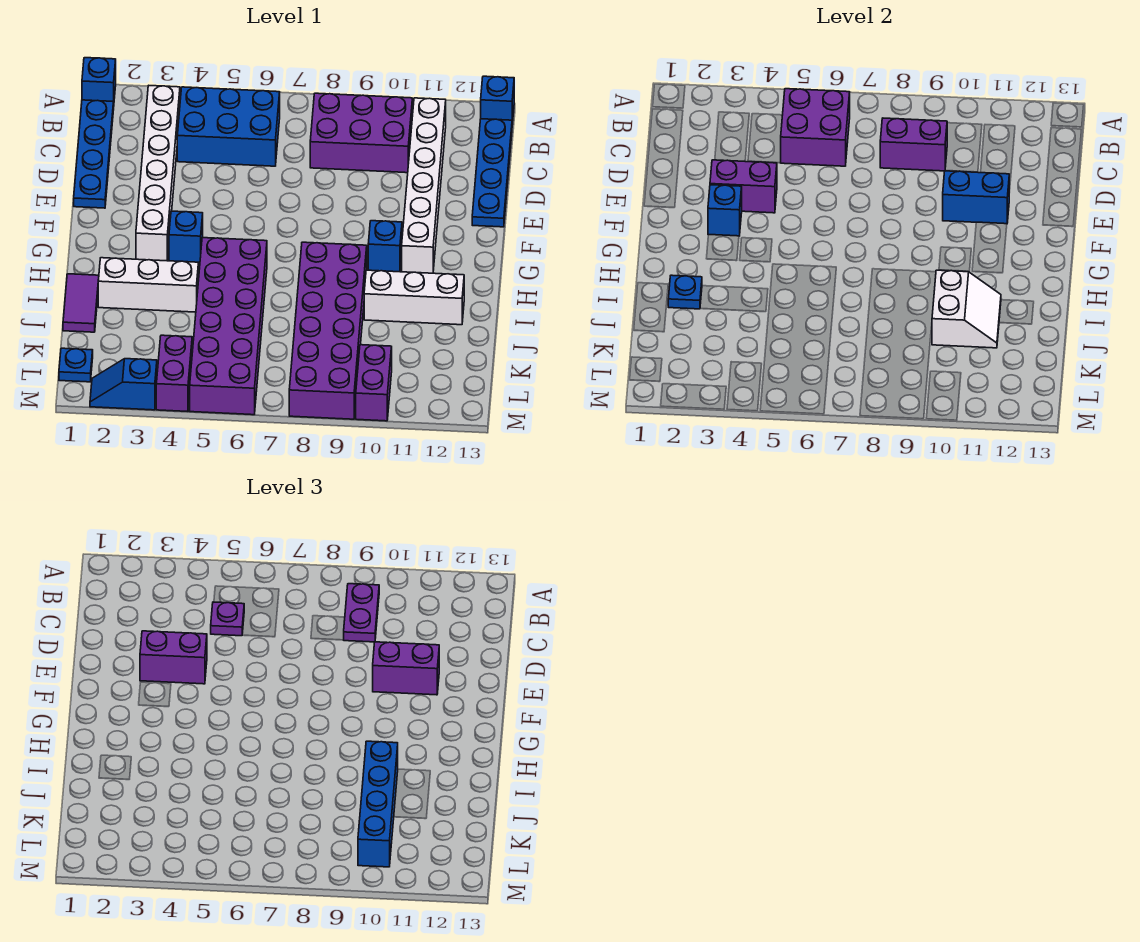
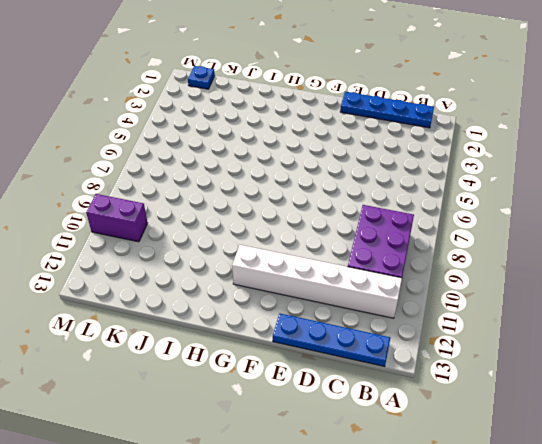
none -> blue 1x1 brick [82,58,116,102]
none -> blue 1x1 brick [481,76,514,124]
none -> white 1x6 brick [136,86,180,261]
none -> blue 2x3 brick [177,87,280,166]

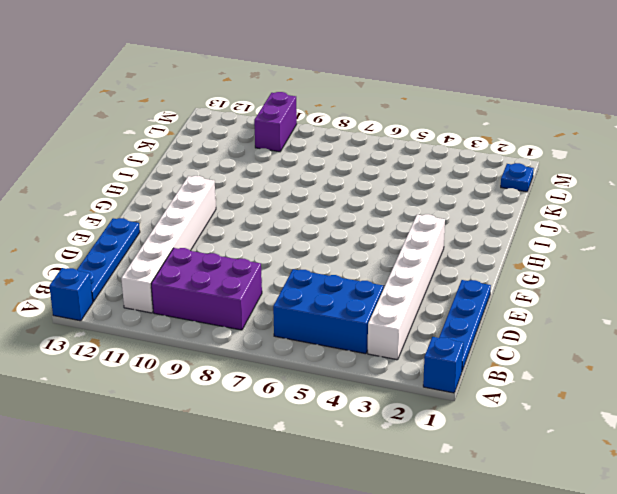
none -> blue 1x1 brick [169,211,203,263]
none -> blue 1x1 brick [368,221,402,272]
none -> purple 2x6 brick [190,238,267,415]
none -> purple 2x6 brick [289,242,367,419]

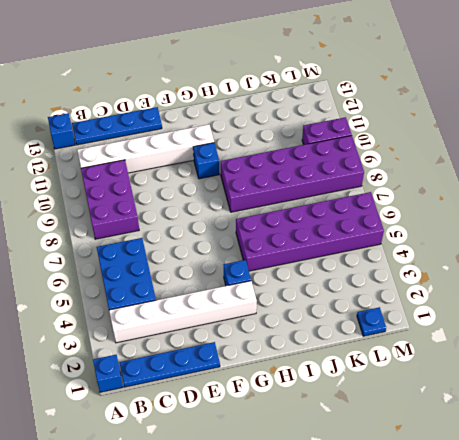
none -> purple 1x2 tile [63,274,99,332]
none -> white 1x3 brick [98,258,198,312]
none -> white 1x3 brick [364,270,464,325]
none -> purple 1x2 brick [156,335,192,412]

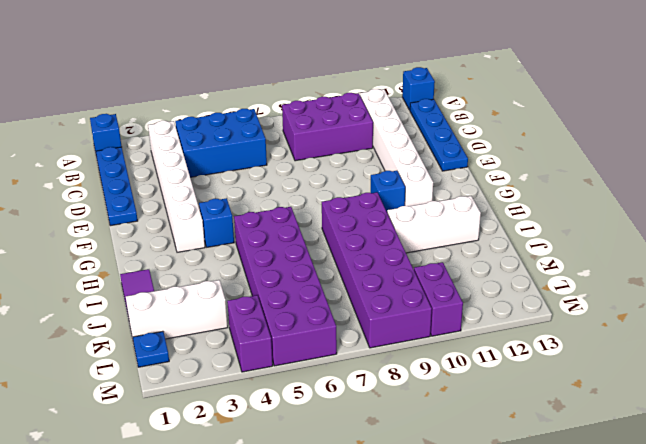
white 1x3 brick [126,280,228,339] -> white 1x3 brick moved to [98,258,198,312]
none -> blue 1x2 slope [90,359,157,410]
none -> purple 2x2 brick [781,89,850,166]
none -> purple 1x2 brick [880,118,947,171]
none -> purple 1x2 brick [710,160,777,213]

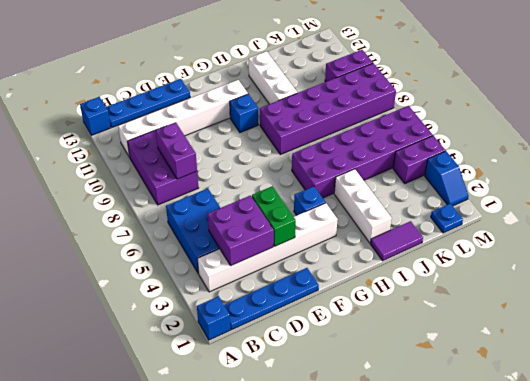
purple 2x2 brick [208,195,274,266] -> purple 2x2 brick moved to [781,89,850,166]
green 1x2 brick [252,186,296,246] -> purple 1x2 brick [710,160,777,213]
none -> blue 1x2 brick [943,171,1009,224]
none -> blue 1x1 brick [708,185,742,236]
none -> blue 1x1 plate [668,275,702,309]
none -> white 2x2 slope [932,270,1001,348]

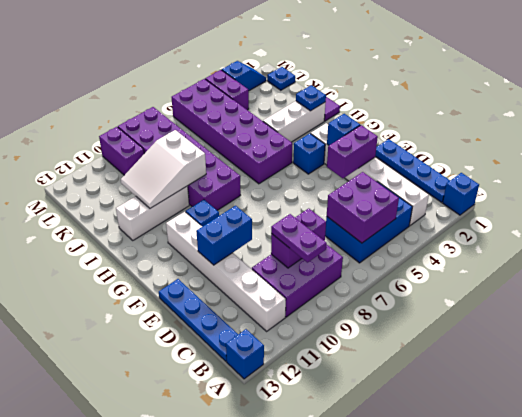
white 2x3 slope [121,130,206,208] -> white 2x2 slope [932,270,1001,348]
none -> purple 1x1 plate [211,602,244,636]
none -> purple 1x2 brick [140,631,207,684]
none -> purple 1x2 brick [373,642,439,695]
none -> blue 1x4 brick [358,741,398,867]

